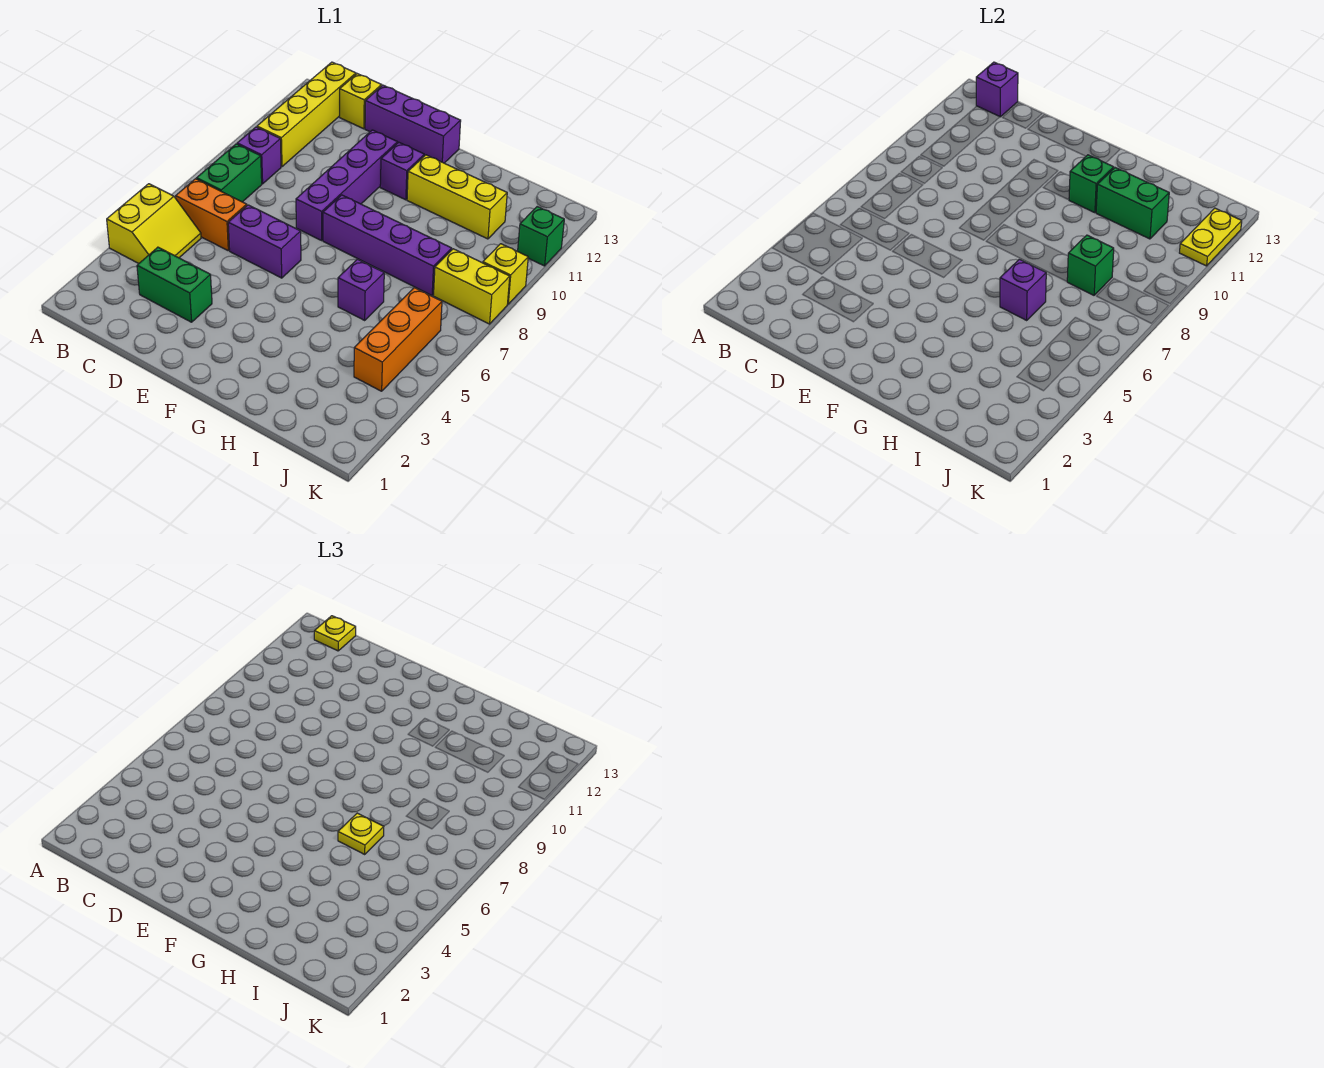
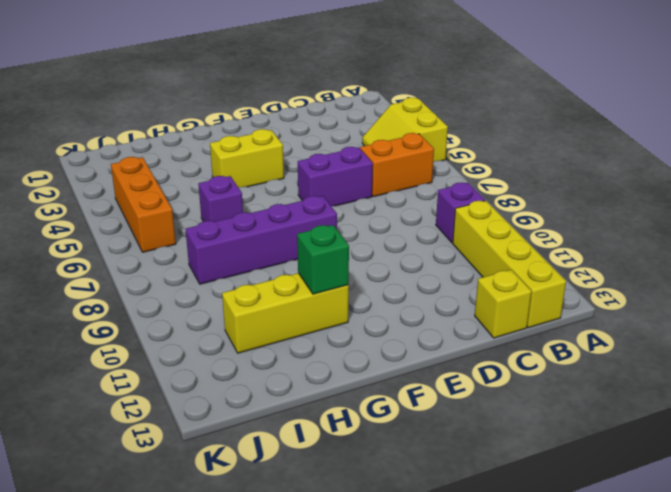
yellow 1x2 brick [210,129,284,188] -> yellow 1x2 brick moved to [434,249,510,324]
none -> green 1x2 brick [197,144,262,202]
none -> green 1x2 brick [137,247,212,322]
none -> purple 1x3 brick [365,85,461,163]

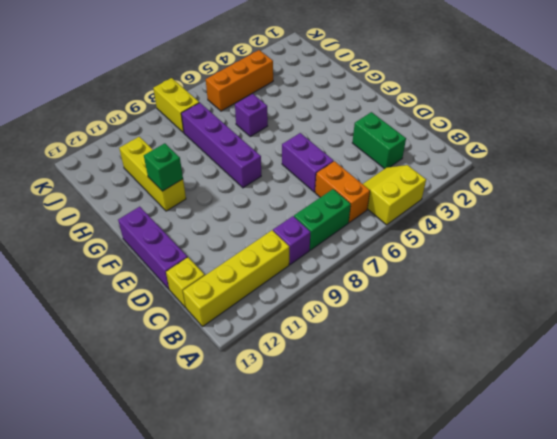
none -> purple 1x4 brick [296,130,398,240]
none -> purple 1x1 brick [380,143,424,200]
none -> yellow 1x1 brick [483,244,528,304]

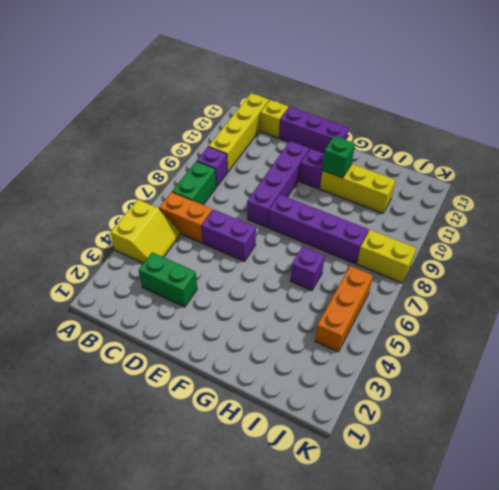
none -> yellow 1x1 brick [483,244,528,304]
none -> green 1x1 brick [518,207,564,266]
none -> purple 1x1 brick [976,62,1018,117]

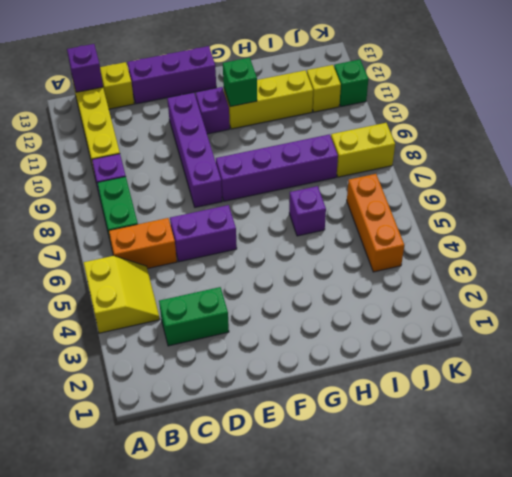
yellow 1x1 brick [307,65,341,112] -> yellow 1x1 brick moved to [483,244,528,304]
none -> purple 1x1 brick [1000,259,1046,320]
none -> green 1x2 brick [1096,168,1169,239]
none -> green 1x1 brick [1067,235,1114,295]

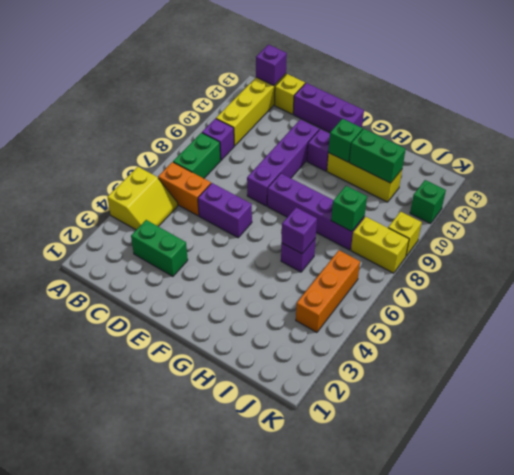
none -> yellow 1x2 plate [1180,208,1242,266]
none -> yellow 1x1 plate [314,616,356,651]
none -> yellow 1x1 plate [338,813,384,854]

